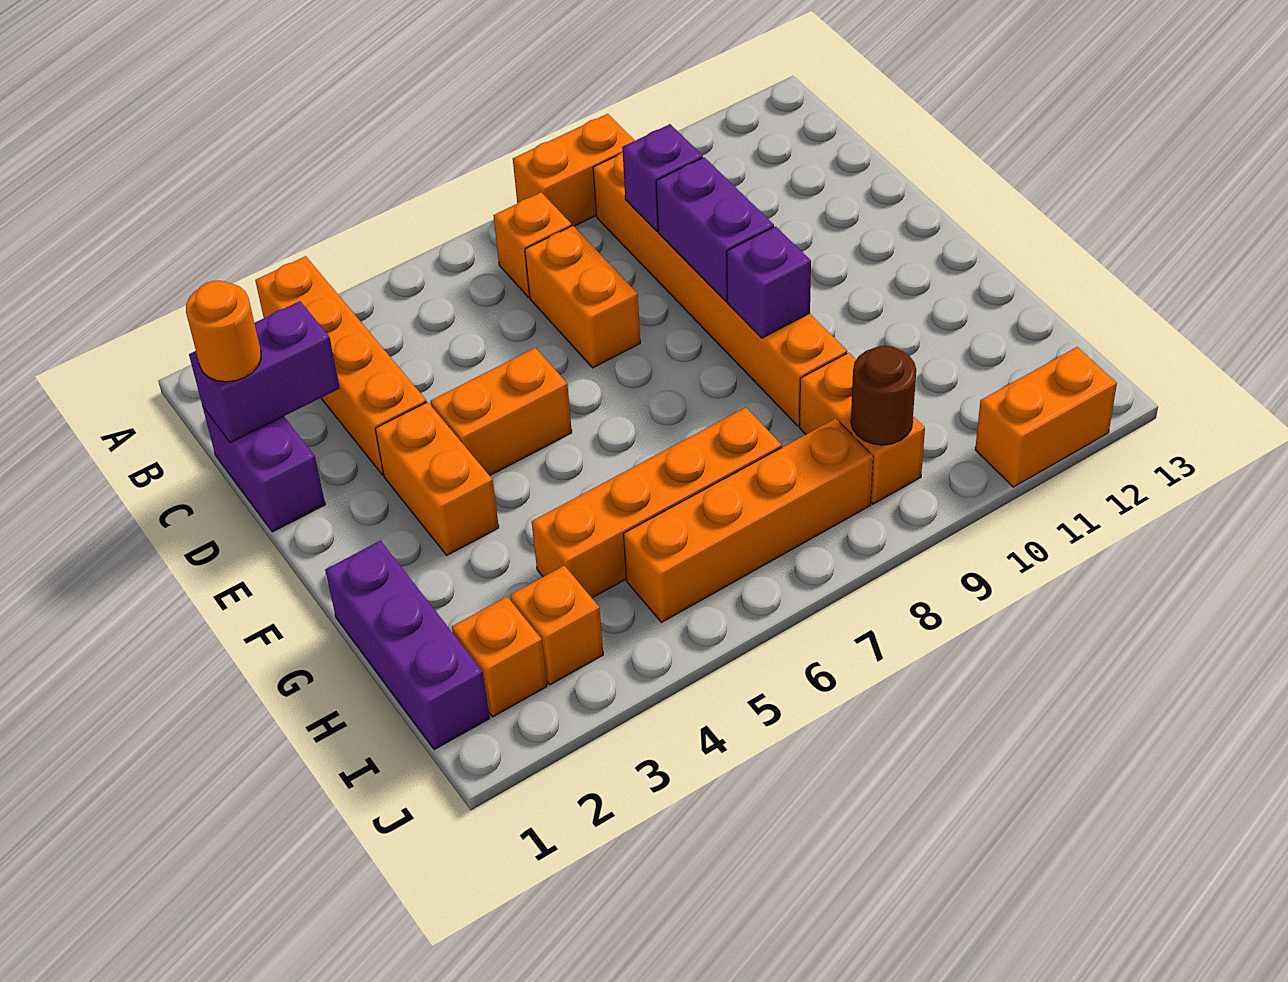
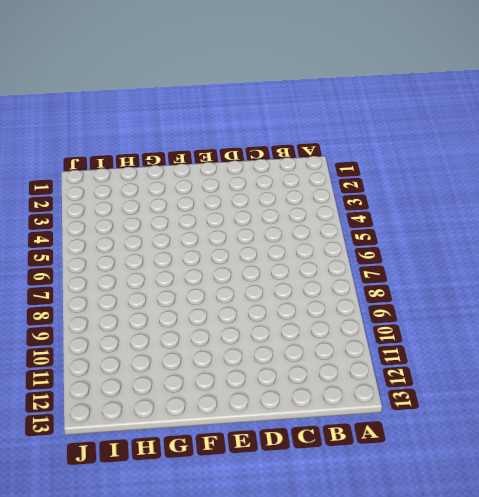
none -> orange 1x4 brick [255,256,426,475]
none -> orange 1x2 brick [513,114,635,226]
none -> orange 1x1 brick [493,192,572,297]

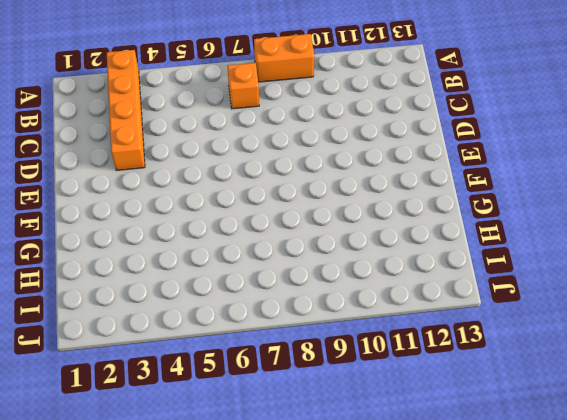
none -> orange 1x6 brick [593,152,847,426]
none -> purple 1x2 brick [203,407,325,532]
none -> orange 1x2 brick [525,226,640,368]

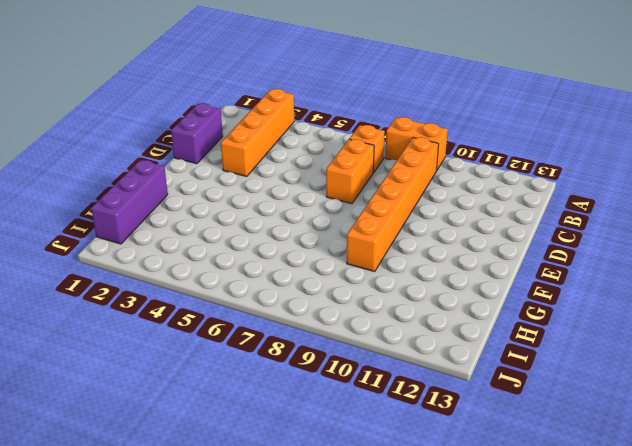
none -> orange 1x2 brick [375,402,499,555]
none -> orange 1x2 brick [431,348,572,476]
none -> orange 1x4 brick [532,407,782,598]

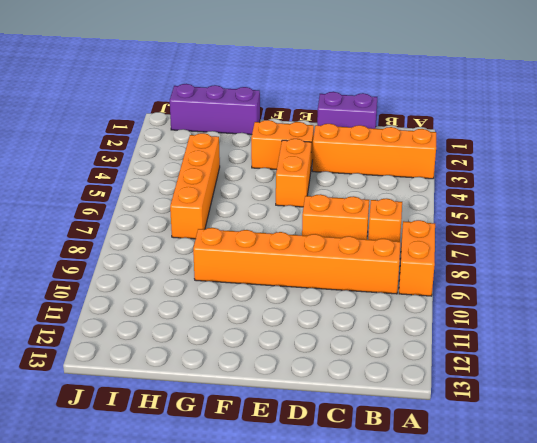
none -> orange 1x2 brick [799,353,925,504]
none -> orange 1x1 brick [452,597,547,717]
none -> orange 1x1 brick [510,566,603,685]

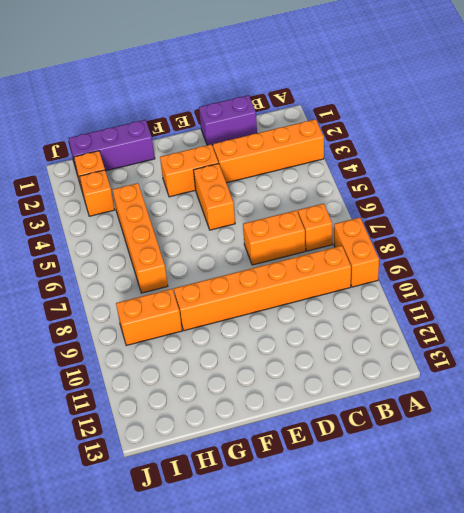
none -> orange 1x4 brick [624,419,873,622]
none -> orange 1x2 brick [975,347,1117,487]
none -> purple 1x2 brick [189,301,340,443]

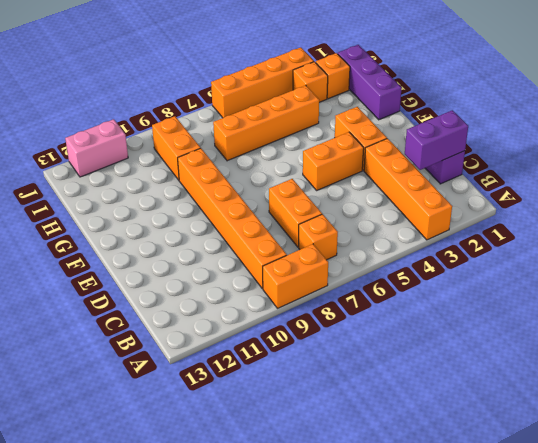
orange 1x4 brick [211,47,314,118] -> orange 1x4 brick moved to [624,419,873,622]
pink 1x2 brick [65,119,128,177] -> orange 1x2 brick [975,347,1117,487]
none -> purple 1x1 brick [622,124,703,231]
none -> purple 1x2 brick [656,157,774,301]
none -> purple 1x1 brick [727,226,811,338]

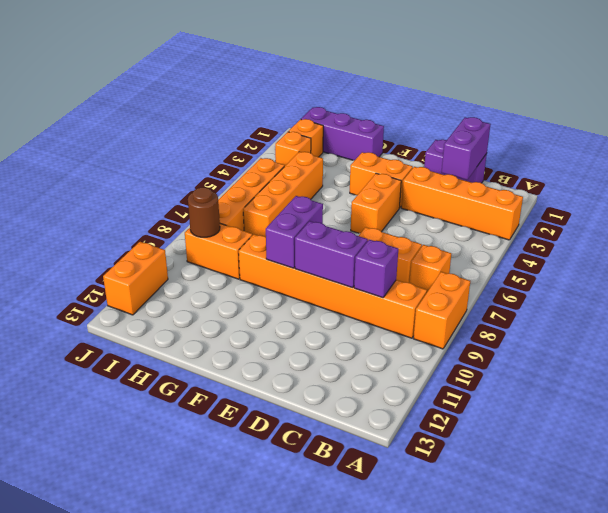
purple 1x2 brick [266,196,323,268] -> purple 1x1 brick [727,226,811,338]
none -> orange 1x1 round brick [186,281,261,382]

